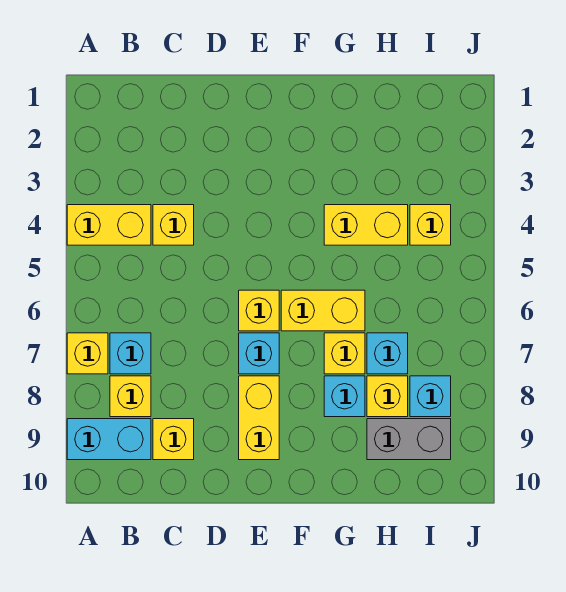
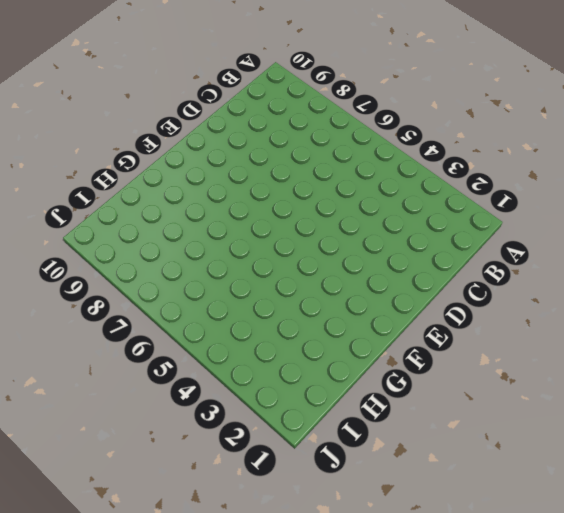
none -> yellow 1x2 brick [67,205,151,245]
none -> yellow 1x1 brick [67,333,108,374]
none -> cyan 1x2 brick [67,419,151,460]

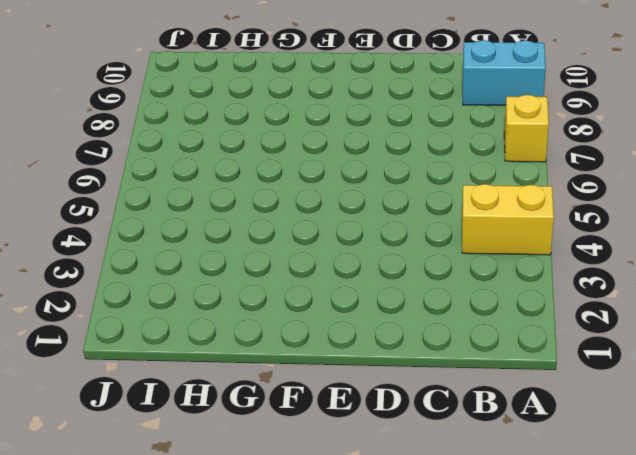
none -> cyan 1x1 brick [110,333,151,374]
none -> yellow 1x1 brick [110,376,151,417]
none -> yellow 1x1 brick [153,205,194,245]

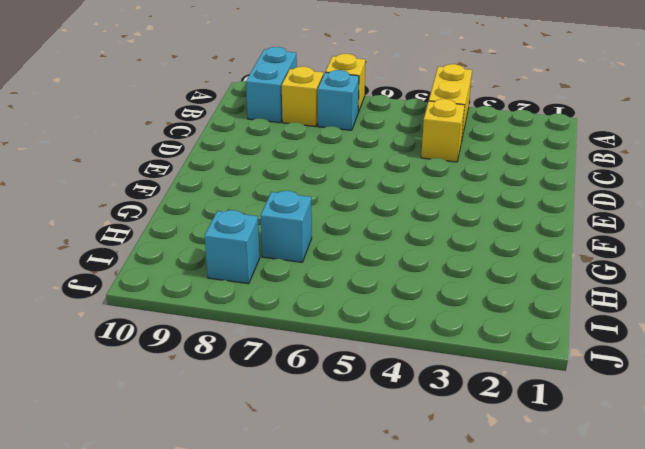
none -> yellow 1x1 brick [153,419,194,460]
none -> yellow 1x1 brick [239,290,279,331]
none -> cyan 1x1 brick [239,333,279,374]

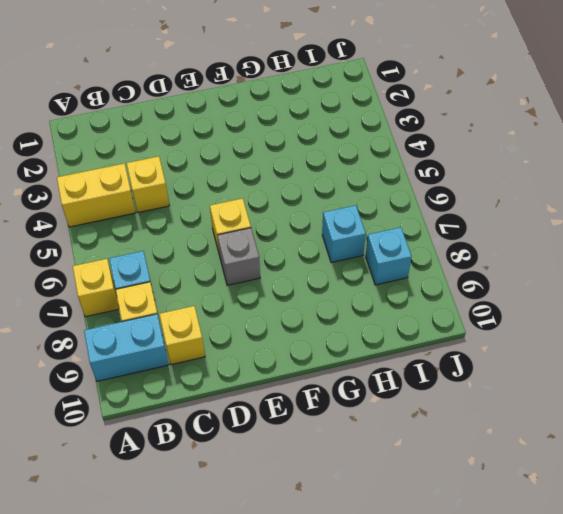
grey 1x1 brick [217,228,260,285] -> cyan 1x1 brick [239,333,279,374]
none -> yellow 1x2 brick [239,376,279,460]
none -> yellow 1x2 brick [281,290,365,331]
none -> yellow 1x2 brick [324,205,408,245]

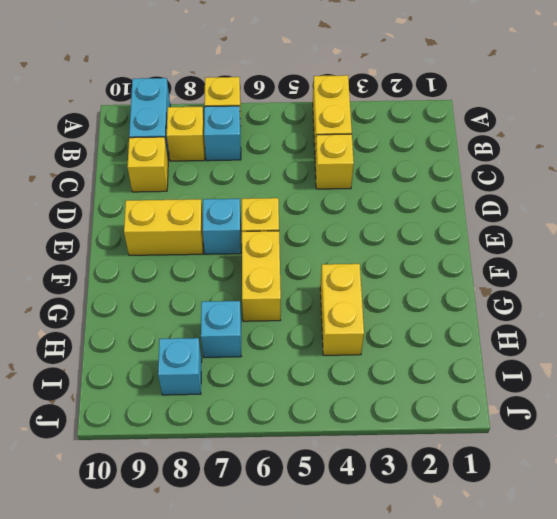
none -> yellow 1x1 brick [324,333,365,374]
none -> cyan 1x1 brick [324,376,365,417]
none -> yellow 1x1 brick [367,376,408,417]

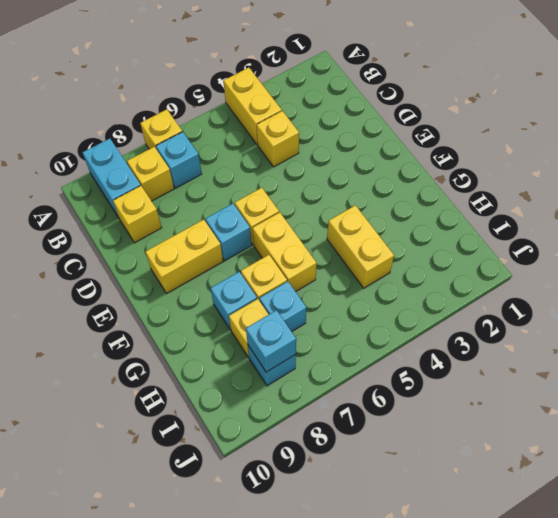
cyan 1x1 brick [246,310,296,372] -> none
none -> grey 1x2 brick [367,419,451,460]
none -> yellow 1x1 brick [410,205,451,245]

